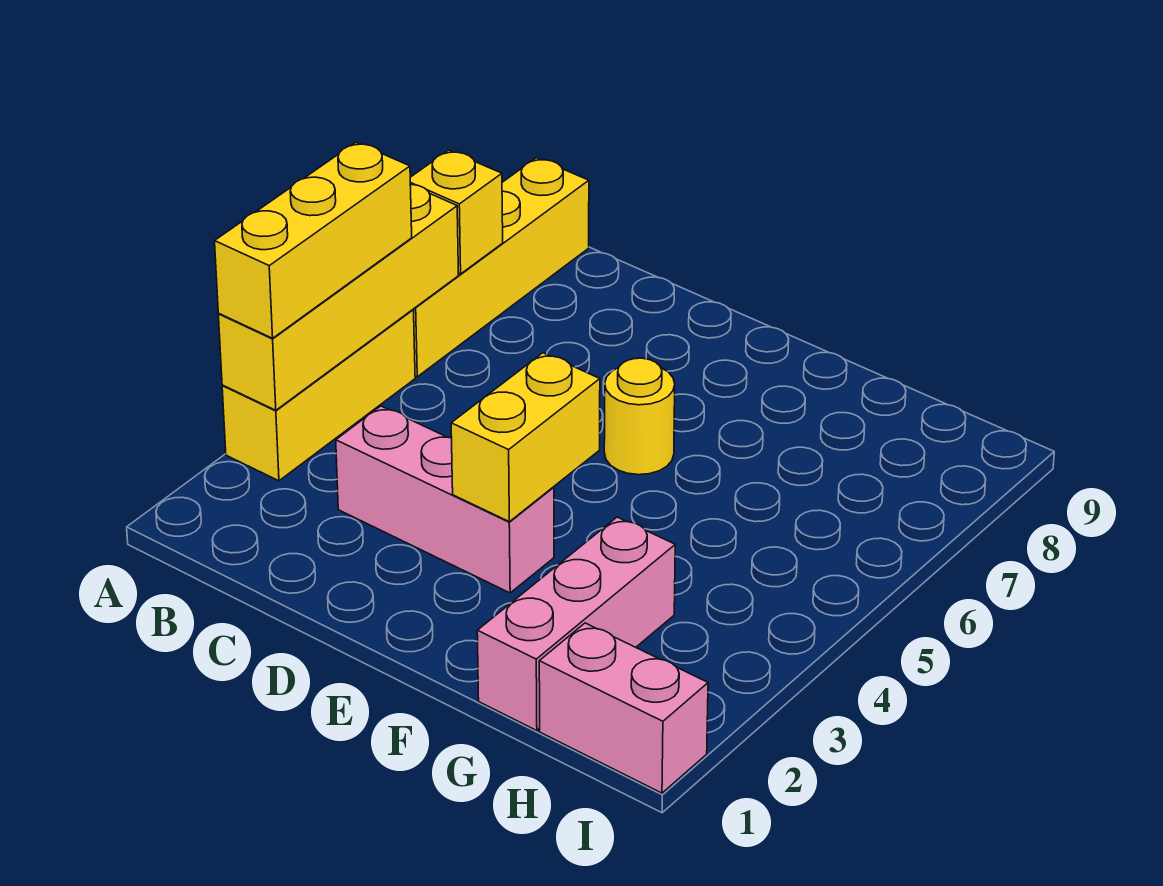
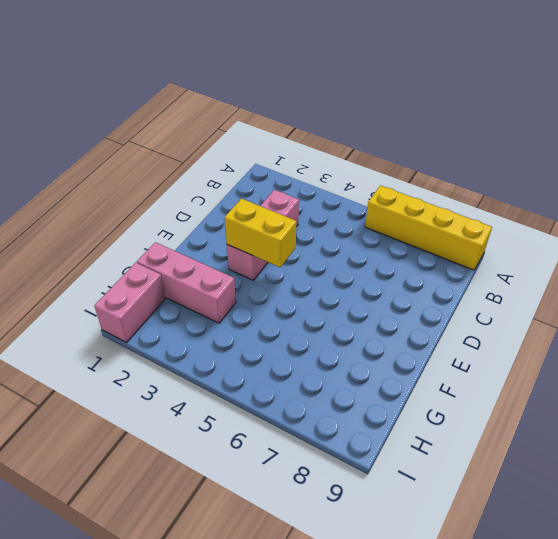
none -> yellow 1x3 brick [222,310,415,481]
none -> yellow 1x1 round brick [604,358,675,475]

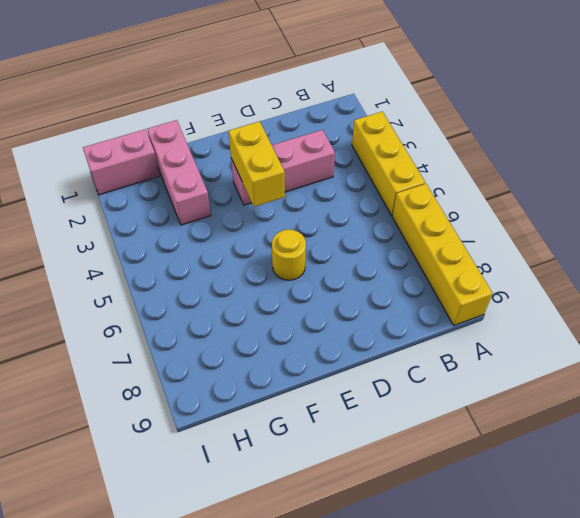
none -> yellow 1x4 brick [218,184,459,410]
none -> yellow 1x1 brick [410,150,503,274]

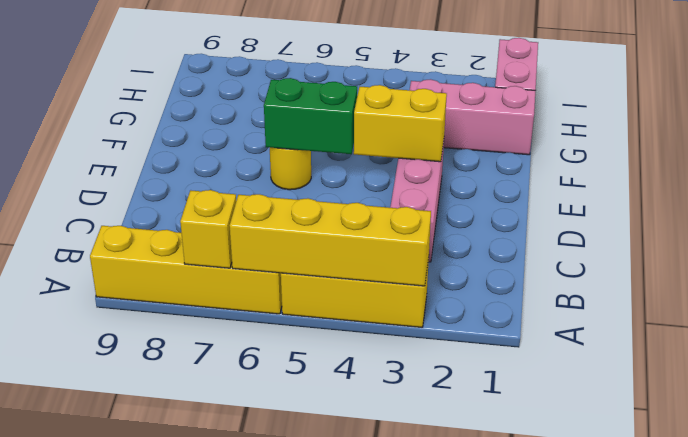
green 1x2 brick [264,78,357,154] -> none
none -> yellow 1x3 brick [215,142,412,338]

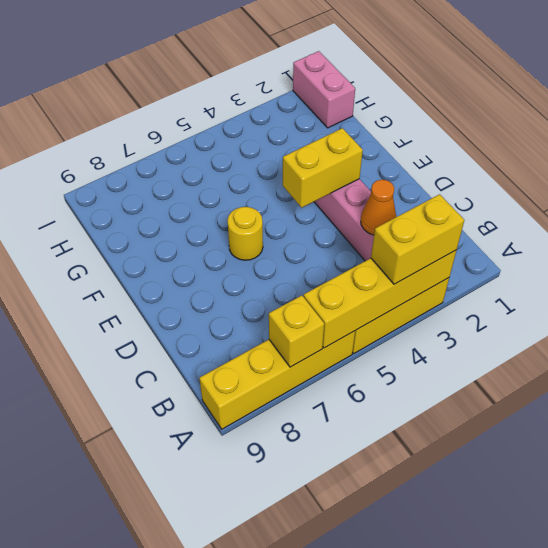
yellow 1x2 brick [371,194,464,284] -> yellow 1x3 brick [215,142,412,338]
orange 1x1 cone [361,180,396,235] -> none
none -> pink 1x3 brick [477,517,675,731]

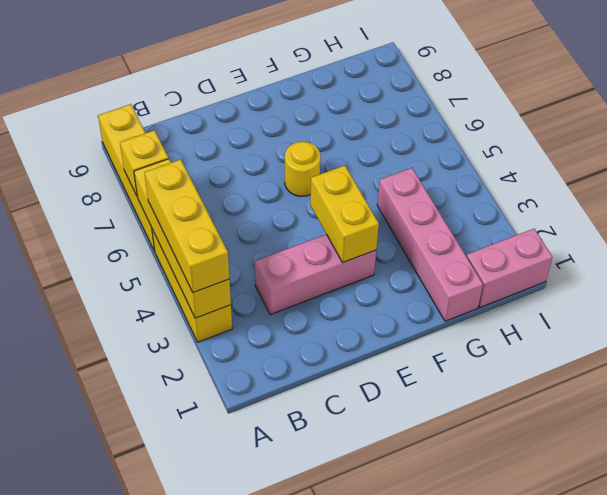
pink 1x4 brick [377,168,483,321] -> pink 1x3 brick [477,517,675,731]

